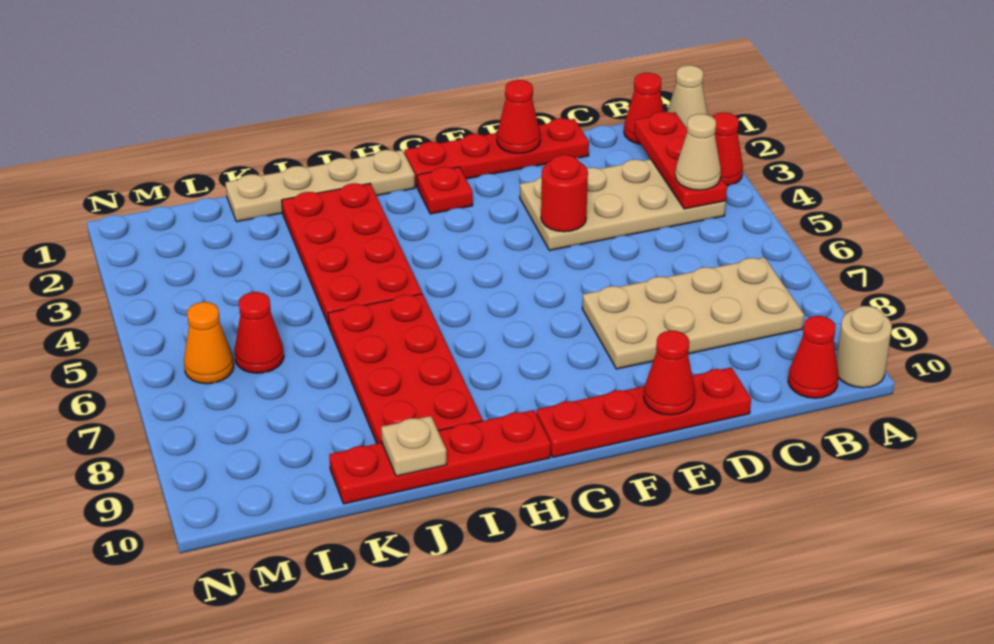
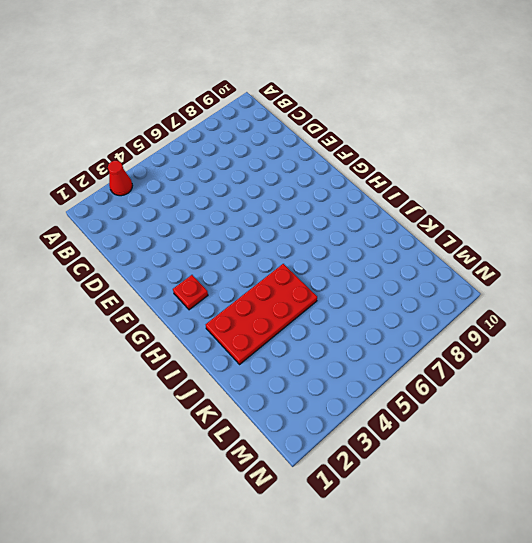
none -> tan 1x1 cone [667,65,707,128]
none -> tan 1x1 round brick [837,306,892,388]
none -> red 1x1 cone [624,73,664,144]

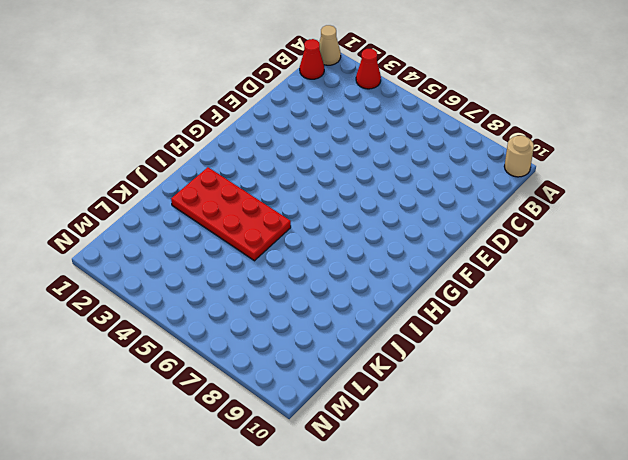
none -> tan 2x4 plate [520,159,726,251]
none -> tan 2x4 plate [582,257,804,369]
none -> red 1x1 cone [788,316,838,398]

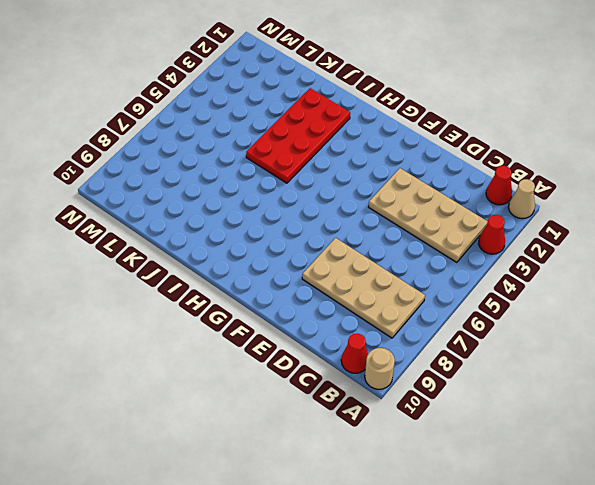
none -> red 1x4 plate [405,118,589,188]
none -> red 1x4 plate [536,367,751,457]
none -> red 1x1 plate [417,167,473,214]

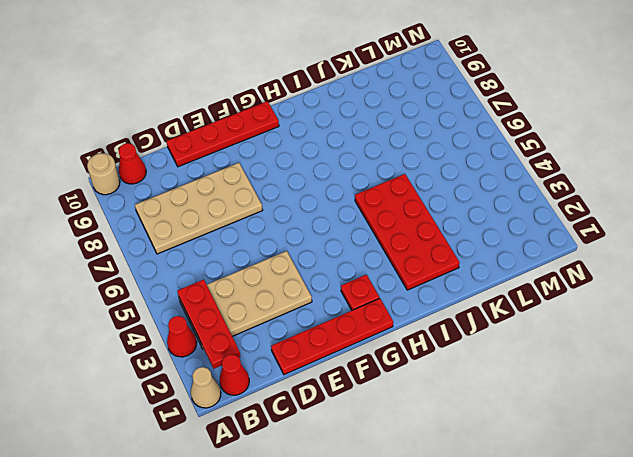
none -> tan 1x4 plate [225,150,415,222]
none -> red 1x4 plate [329,410,551,504]
none -> red 2x4 plate [328,294,482,444]

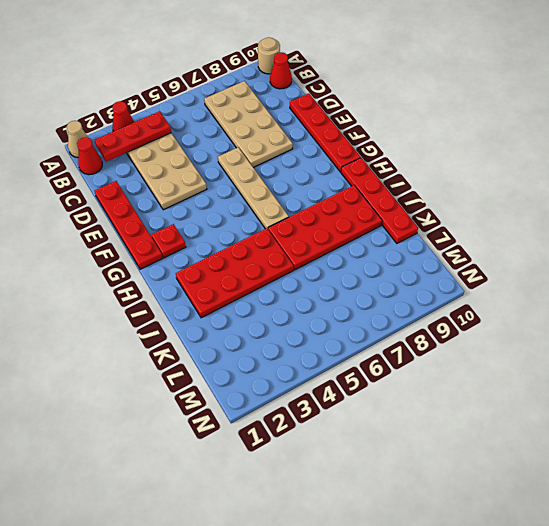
tan 1x4 plate [218,147,289,229] -> tan 1x4 plate moved to [225,150,415,222]
none -> red 1x1 cone [235,292,284,373]
none -> orange 1x1 cone [184,302,234,384]
none -> red 1x1 cone [497,80,540,153]

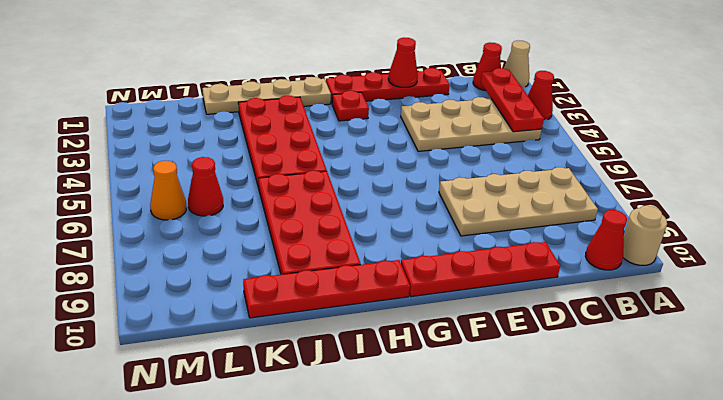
none -> red 1x1 round brick [541,155,588,232]
none -> red 1x1 cone [644,331,695,415]
none -> tan 1x1 plate [381,416,447,476]

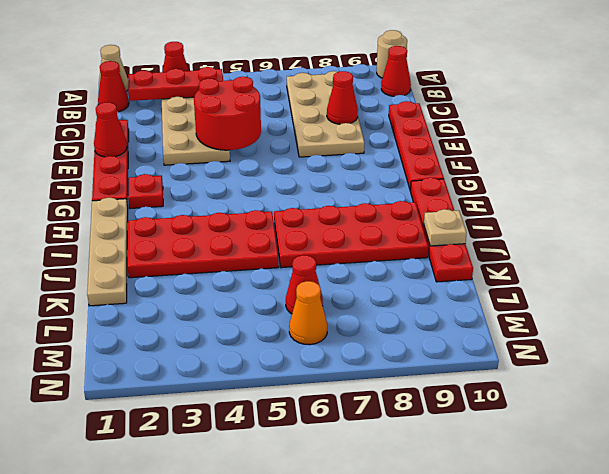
red 2x2 round brick [194,77,261,150] -> red 1x1 round brick [541,155,588,232]
red 1x1 cone [327,71,358,124] -> red 1x1 cone moved to [644,331,695,415]
none -> tan 1x1 cone [675,114,721,190]

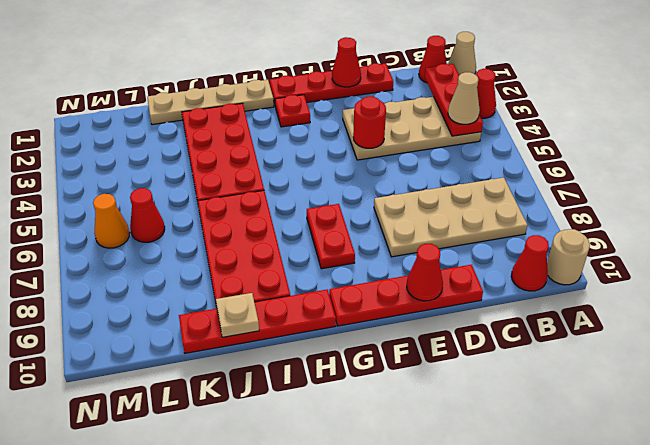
red 1x2 plate [307,204,355,269] -> none

